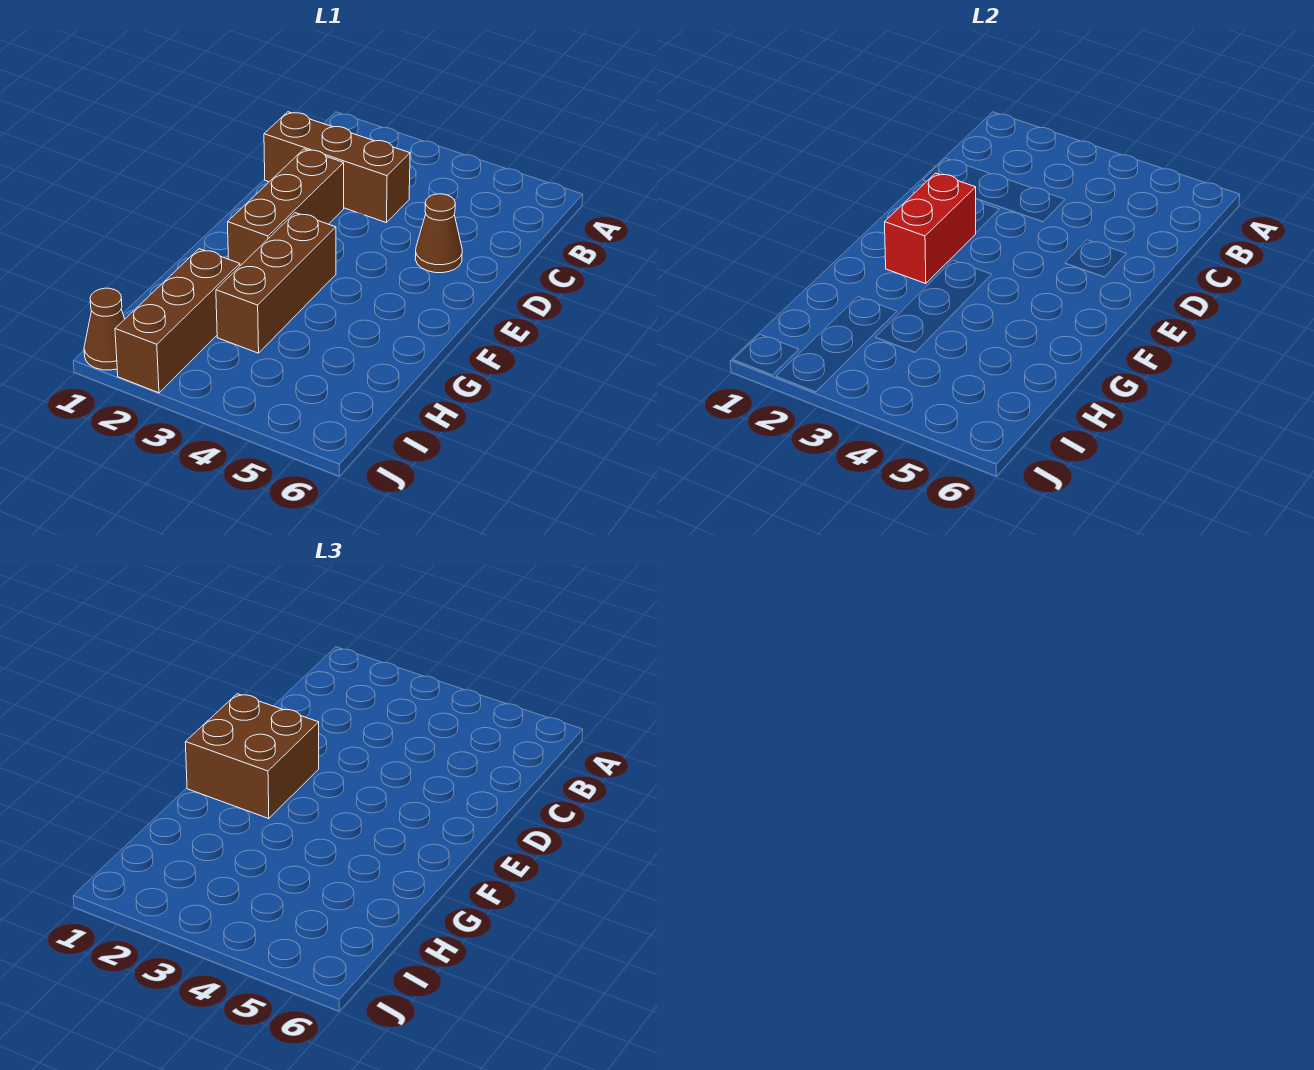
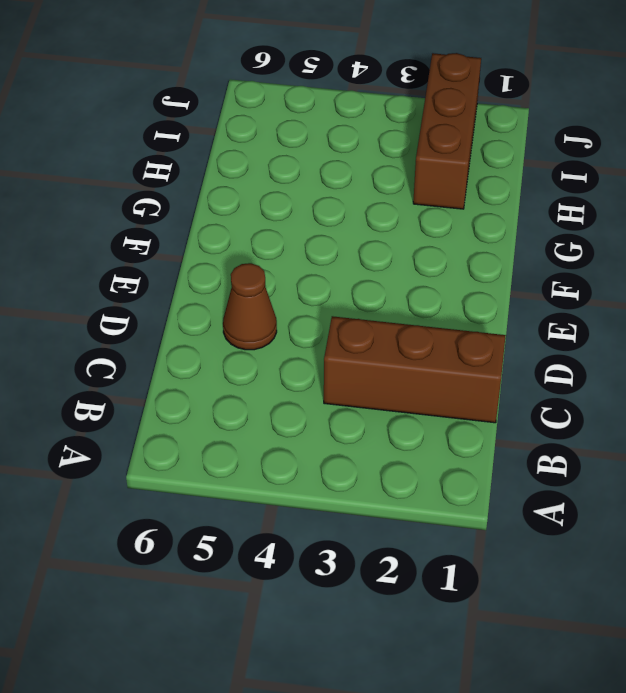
none -> brown 1x3 brick [228,149,344,266]
none -> brown 1x3 brick [216,213,336,353]

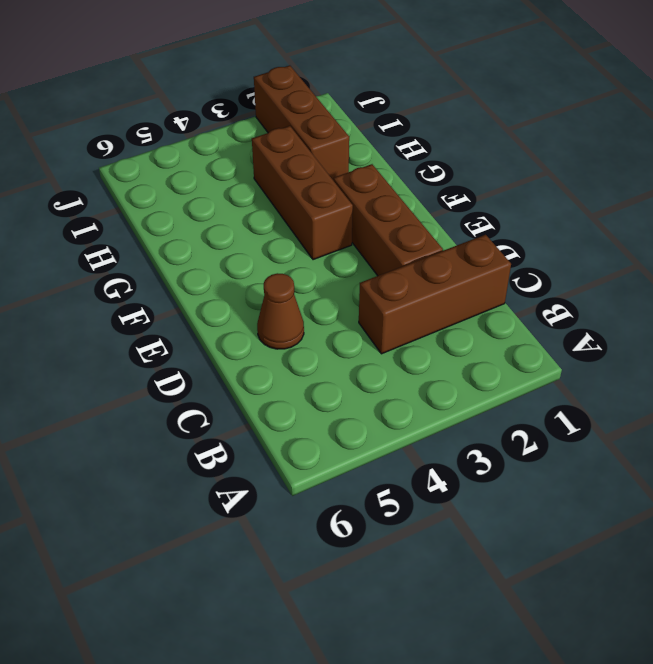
none -> brown 1x1 cone [84,288,124,370]
none -> red 1x2 brick [885,173,976,284]

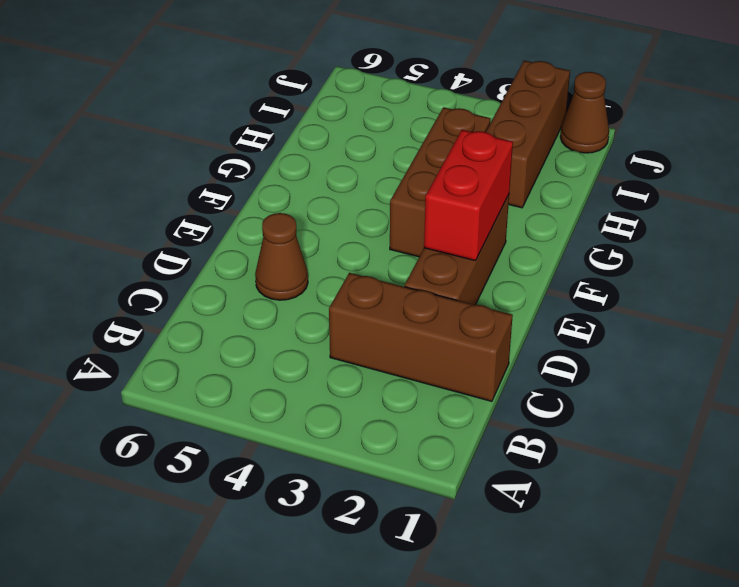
none -> brown 2x2 brick [185,694,319,819]

